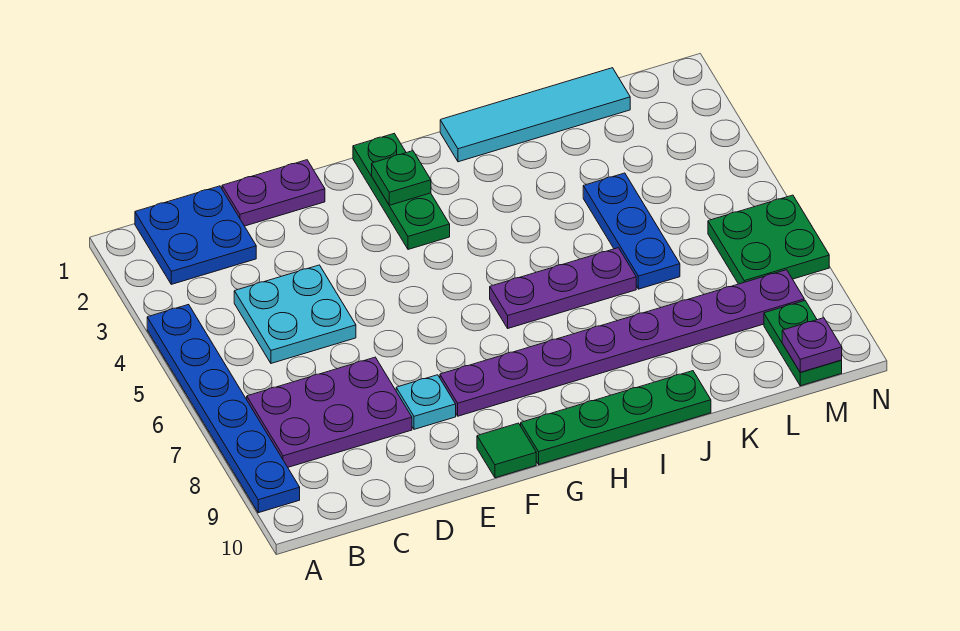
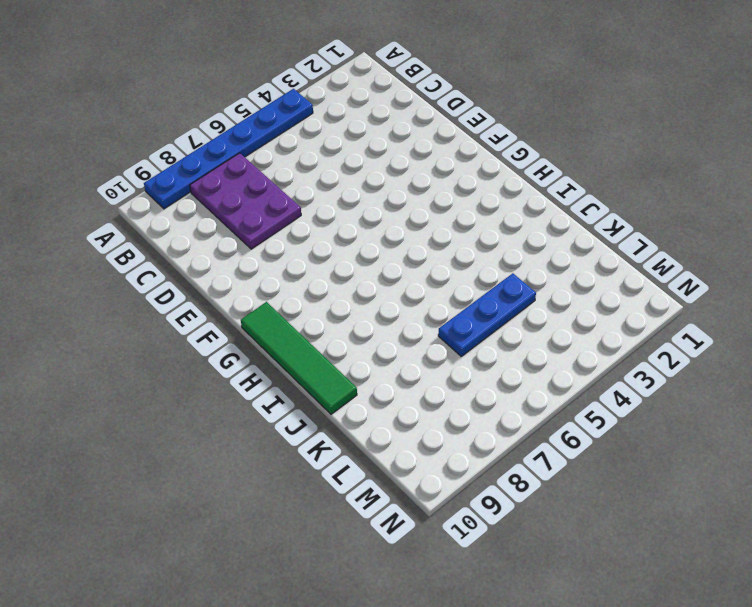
green 1x4 tile [241,302,357,414] -> green 1x4 plate [521,371,711,464]
none -> blue 2x2 plate [135,186,256,284]
none -> cyan 2x2 plate [234,265,356,363]
none -> purple 1x2 plate [222,160,325,226]

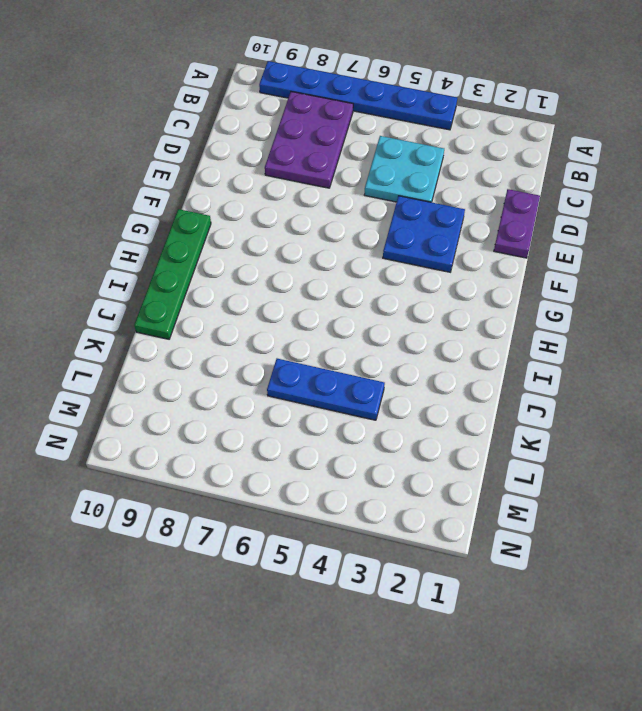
blue 2x2 plate [383,196,465,272] -> blue 2x2 plate moved to [135,186,256,284]
none -> cyan 1x1 plate [396,375,456,429]
none -> purple 1x8 plate [440,270,804,416]
none -> green 1x1 tile [477,423,536,478]

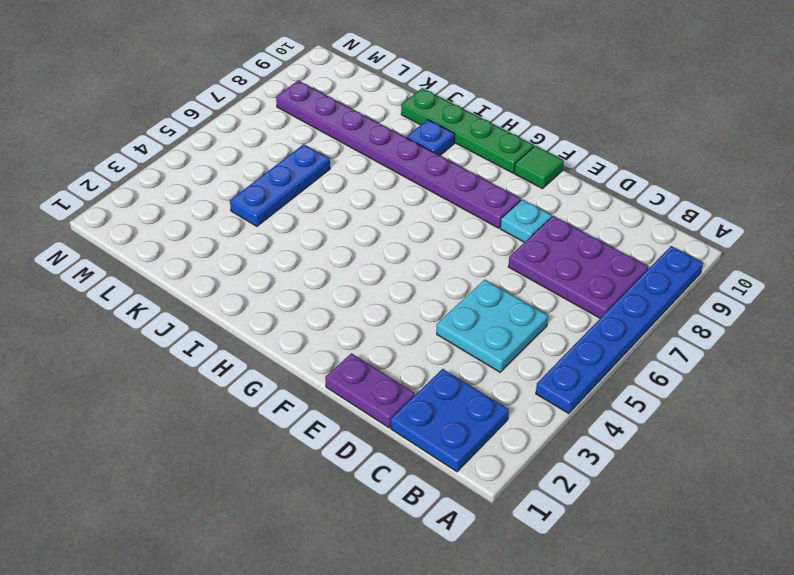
blue 1x1 plate [407,120,455,155] -> none
none -> green 1x3 plate [353,134,450,249]
none -> purple 1x3 plate [490,248,636,328]
none -> cyan 1x4 tile [440,68,630,162]

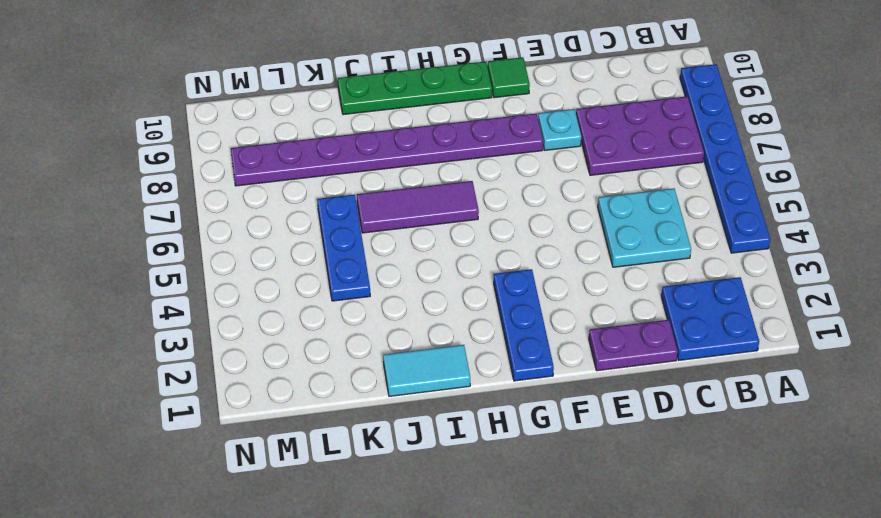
blue 1x3 plate [494,269,554,381] -> green 1x3 plate [353,134,450,249]
purple 1x3 tile [357,181,479,233] -> purple 1x3 plate [490,248,636,328]
cyan 1x2 tile [383,345,470,396] -> cyan 1x4 tile [440,68,630,162]
none -> green 2x2 plate [708,195,829,284]
none -> green 1x2 plate [764,301,842,386]
none -> green 1x1 plate [372,151,431,205]

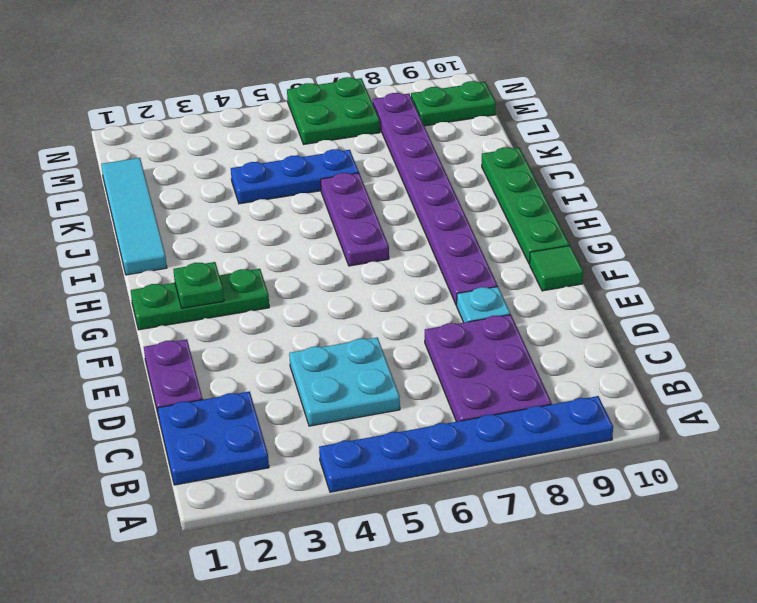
none -> purple 1x1 plate [782,318,842,372]

